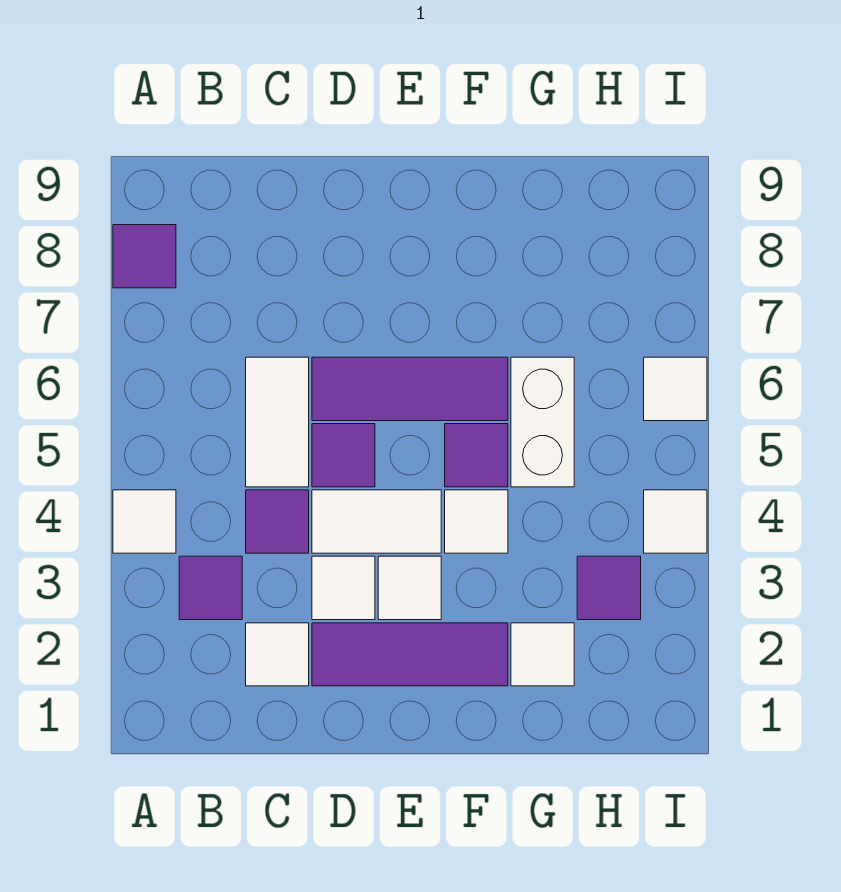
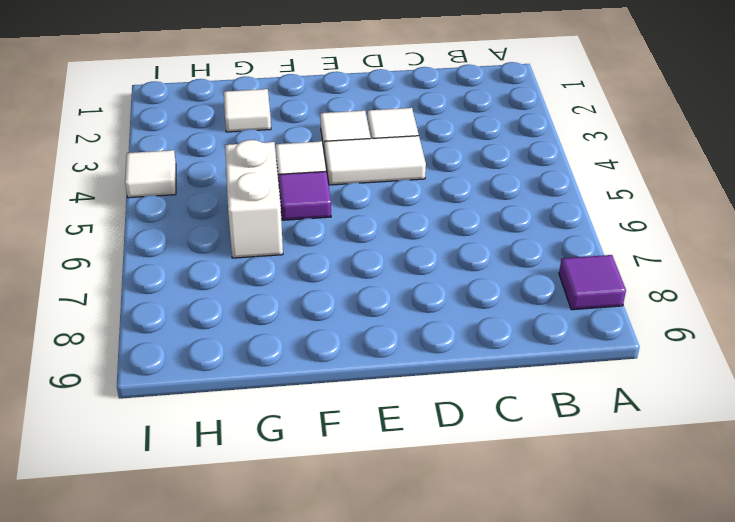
none -> white 1x1 tile [113,490,176,553]
none -> purple 1x1 tile [179,556,242,620]
none -> white 1x1 tile [246,623,309,686]

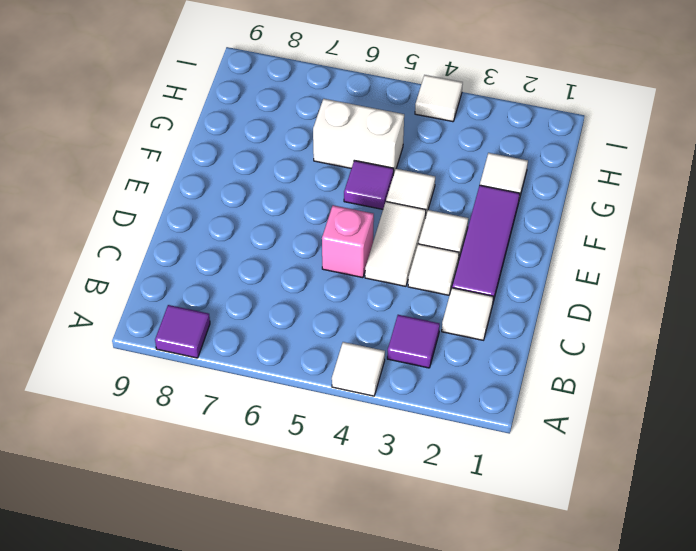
pink 1x1 brick [322,205,374,278] -> purple 1x1 tile [312,424,375,487]
none -> purple 1x1 tile [246,490,309,553]
none -> white 1x2 tile [246,357,309,487]
none -> purple 1x3 tile [312,357,508,421]

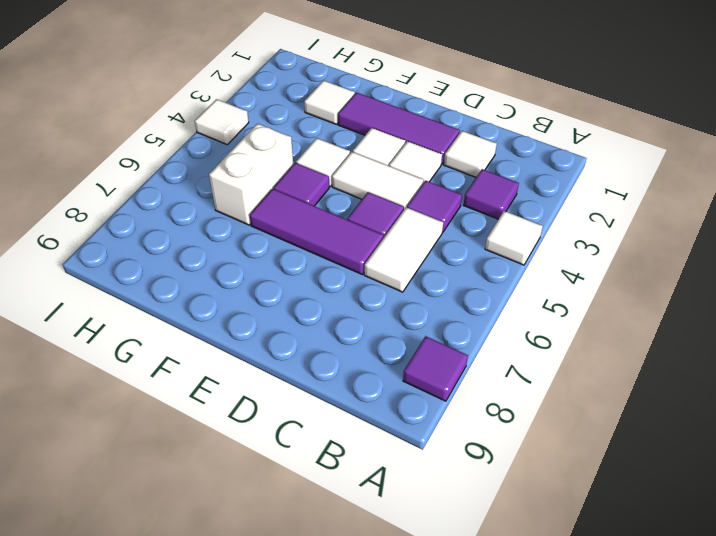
none -> purple 1x1 tile [577,556,641,620]
none -> white 1x1 tile [644,357,707,421]

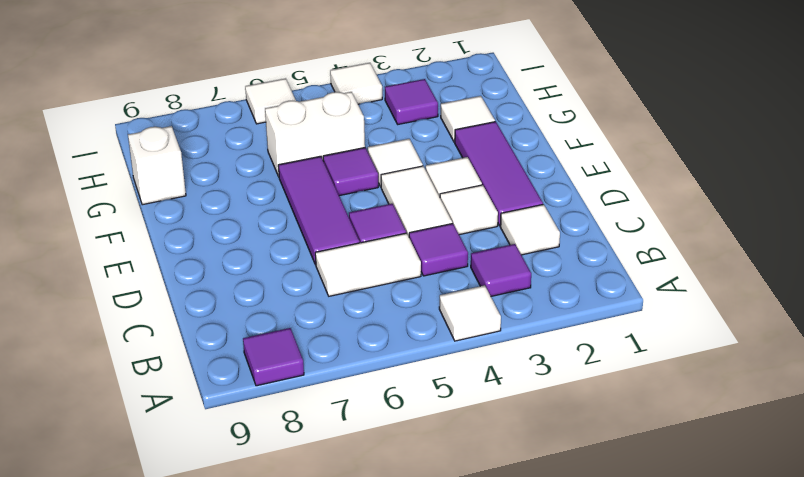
white 1x1 brick [128,126,186,205] -> none

